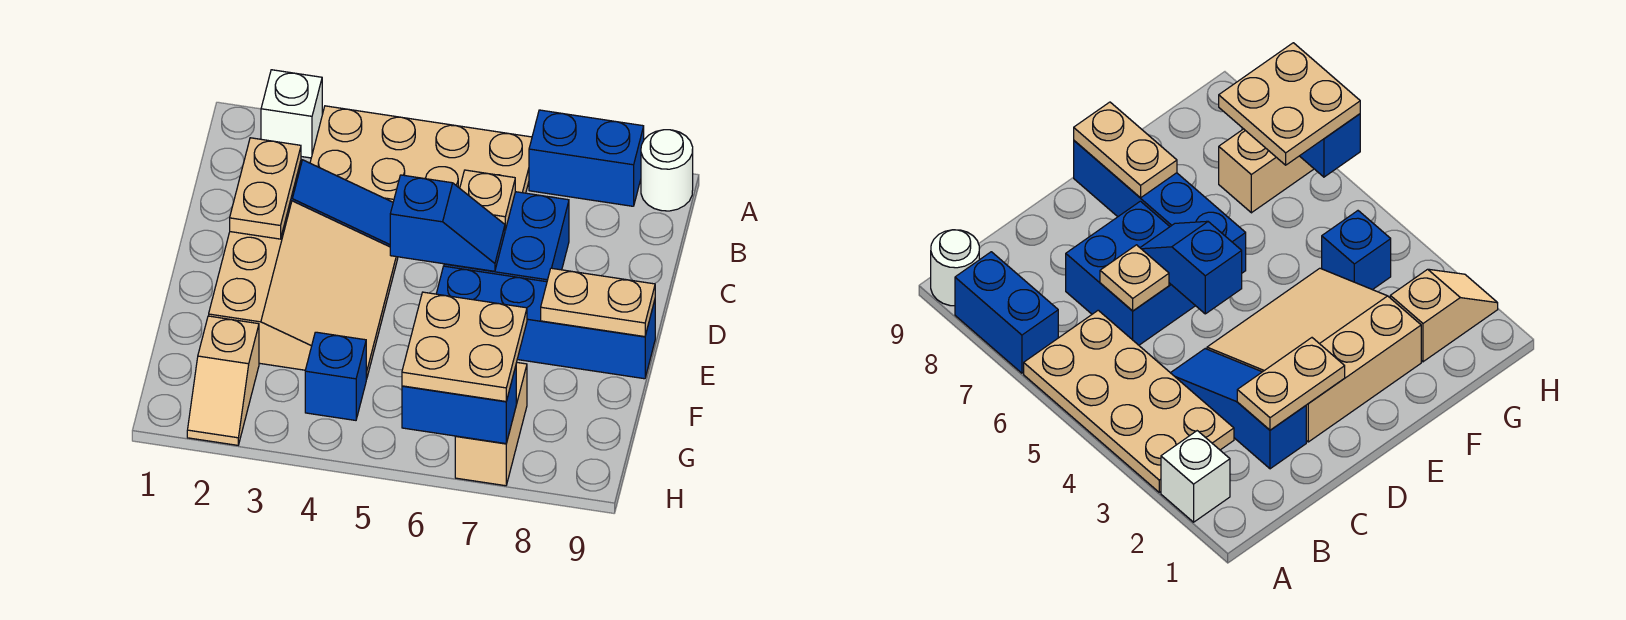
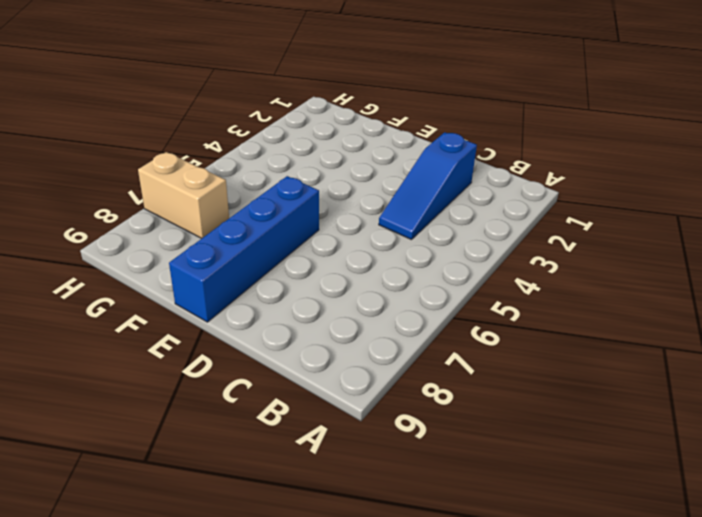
none -> white 1x1 brick [261,70,322,158]
none -> tan 2x4 plate [310,106,532,202]
none -> blue 1x2 brick [529,110,644,206]

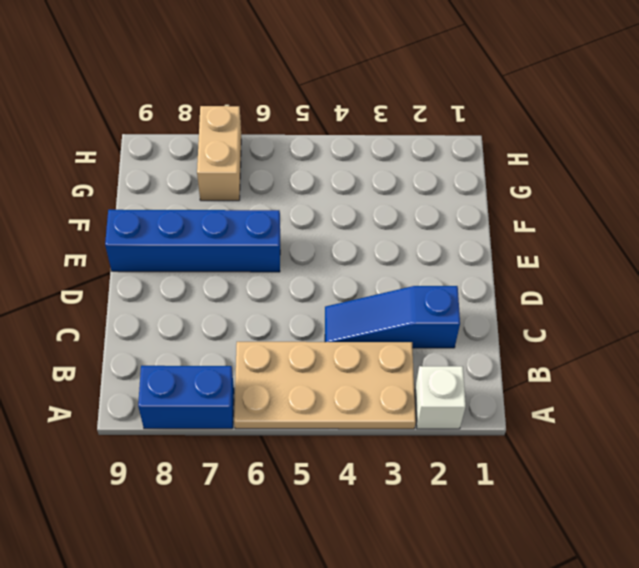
none -> white 1x1 round brick [641,130,693,211]
none -> blue 2x2 brick [444,192,569,282]
none -> tan 3x3 slope [209,201,398,379]

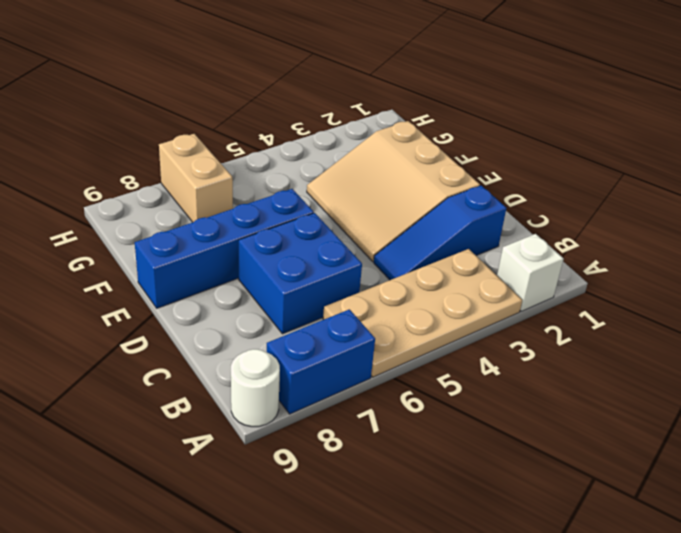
none -> tan 1x2 slope [187,316,259,445]
none -> blue 1x1 brick [305,332,366,420]
none -> tan 1x2 plate [230,138,301,239]

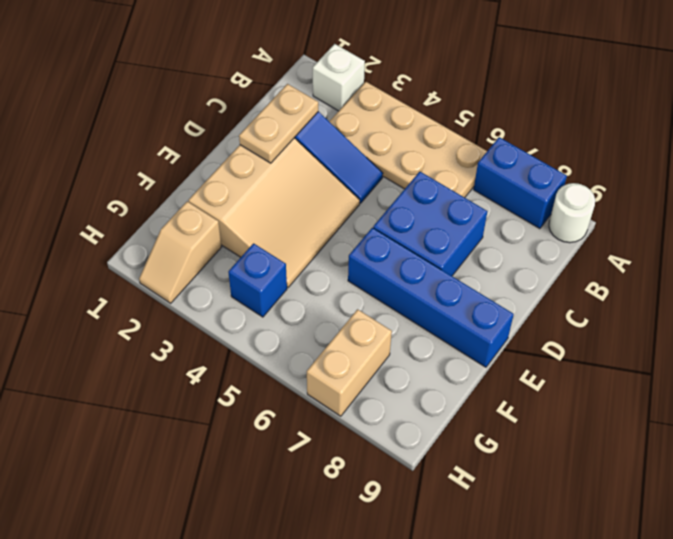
none -> tan 1x1 plate [460,170,515,230]
none -> blue 1x2 slope [390,175,505,271]
none -> tan 1x2 plate [541,268,655,337]

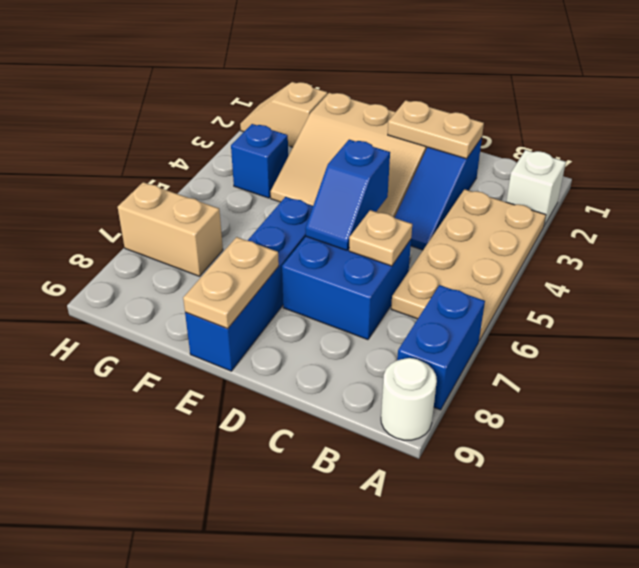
none -> blue 1x2 brick [402,366,516,444]
none -> tan 2x2 plate [402,292,527,401]

